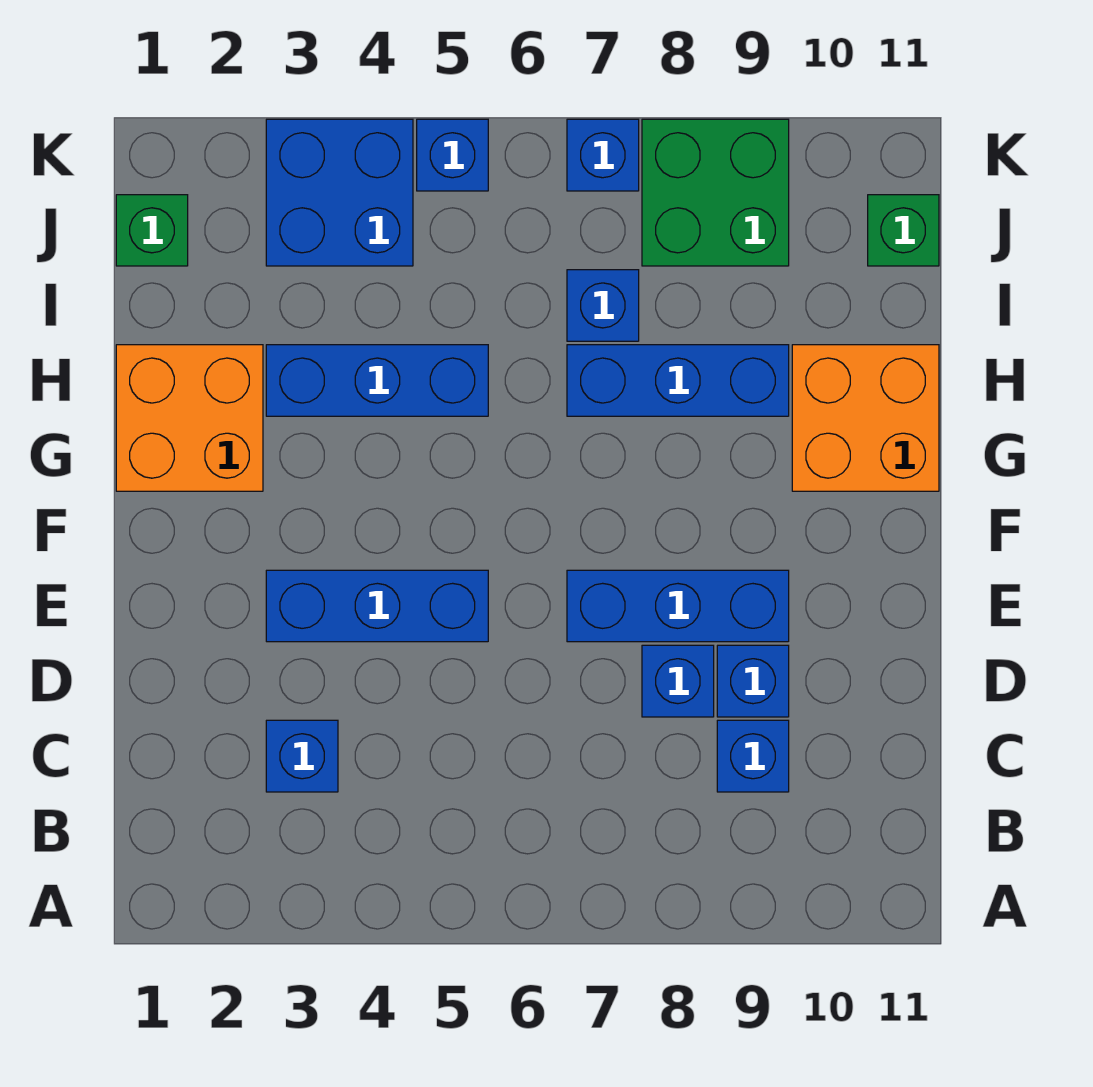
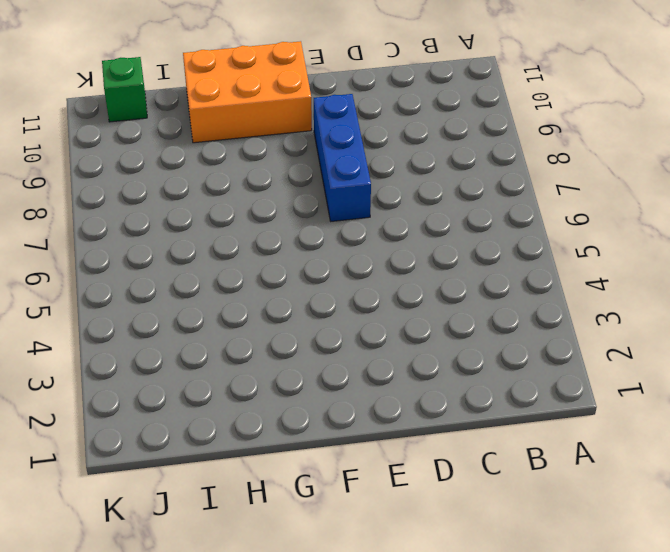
orange 2x3 brick [183,41,312,143] -> orange 2x2 brick [792,345,939,491]
none -> blue 1x1 brick [266,720,338,792]
none -> blue 1x1 brick [717,720,789,792]
none -> blue 1x1 brick [642,645,714,717]

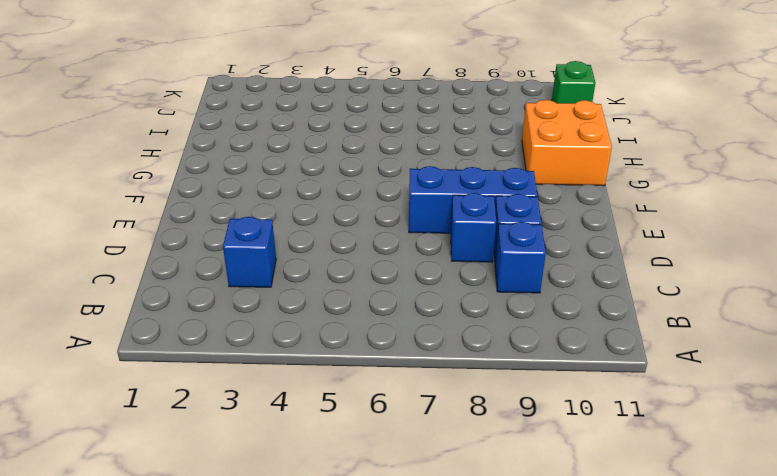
none -> blue 1x3 brick [266,570,488,642]
none -> orange 2x2 brick [116,345,263,491]
none -> blue 1x3 brick [266,345,488,416]

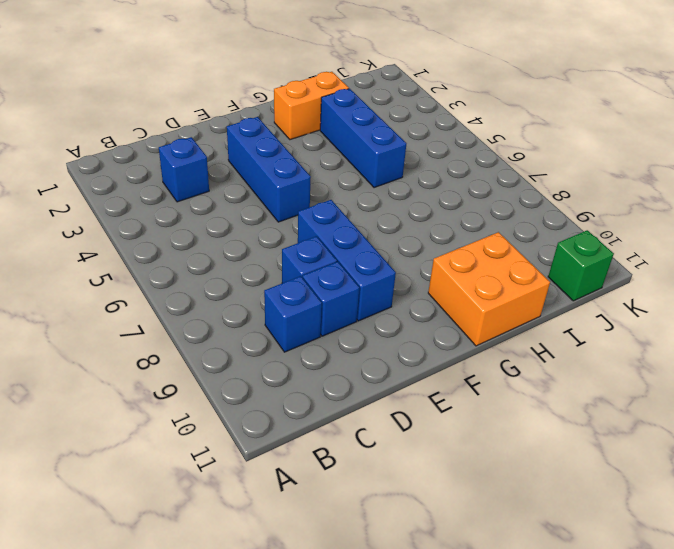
orange 1x2 brick [274,72,349,140] -> orange 2x2 brick [116,345,263,491]
none -> blue 1x3 brick [567,345,789,416]
none -> blue 1x1 brick [567,270,639,341]
none -> green 1x1 brick [116,195,188,266]

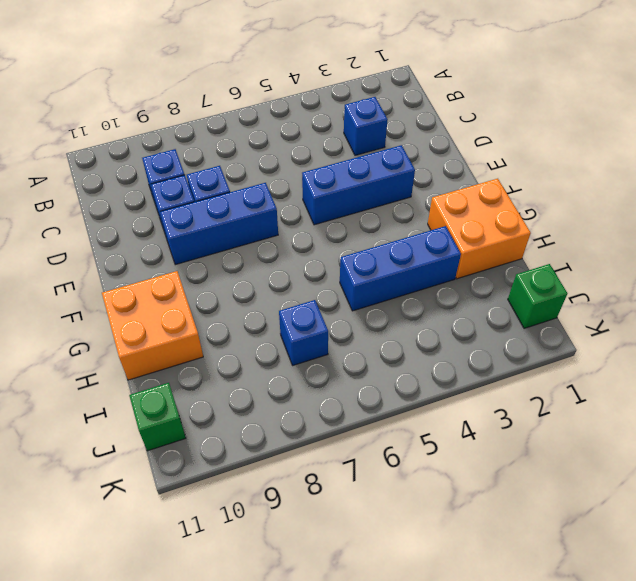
none -> blue 1x3 brick [567,345,789,416]
none -> blue 2x2 brick [266,119,413,266]
none -> green 2x2 brick [642,119,789,266]

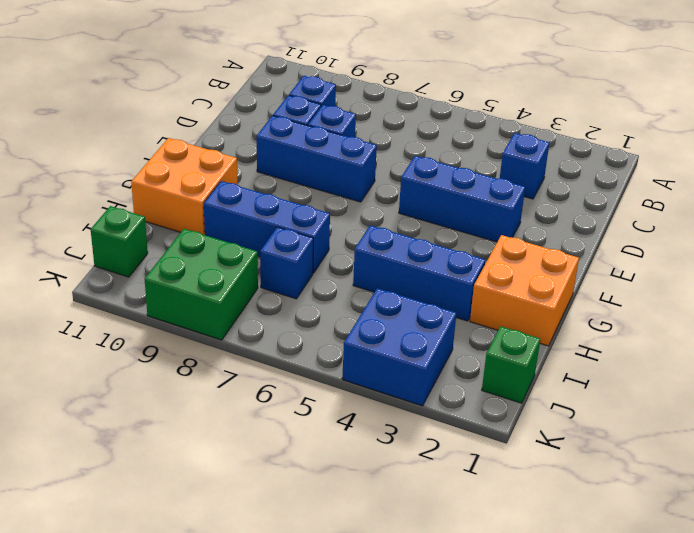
none -> blue 1x1 brick [417,119,488,191]
none -> blue 1x1 brick [567,119,639,191]

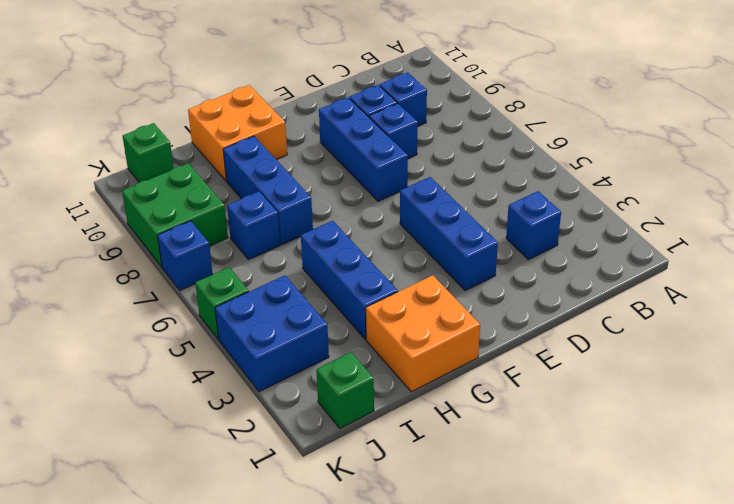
green 1x1 brick [195,267,249,339] -> blue 1x1 brick [417,119,488,191]

